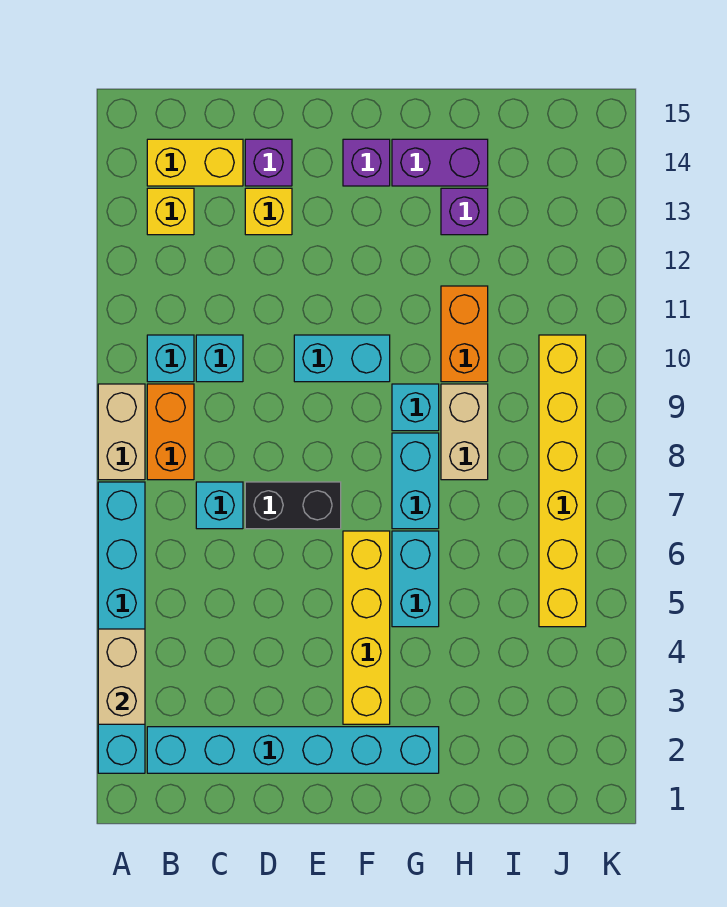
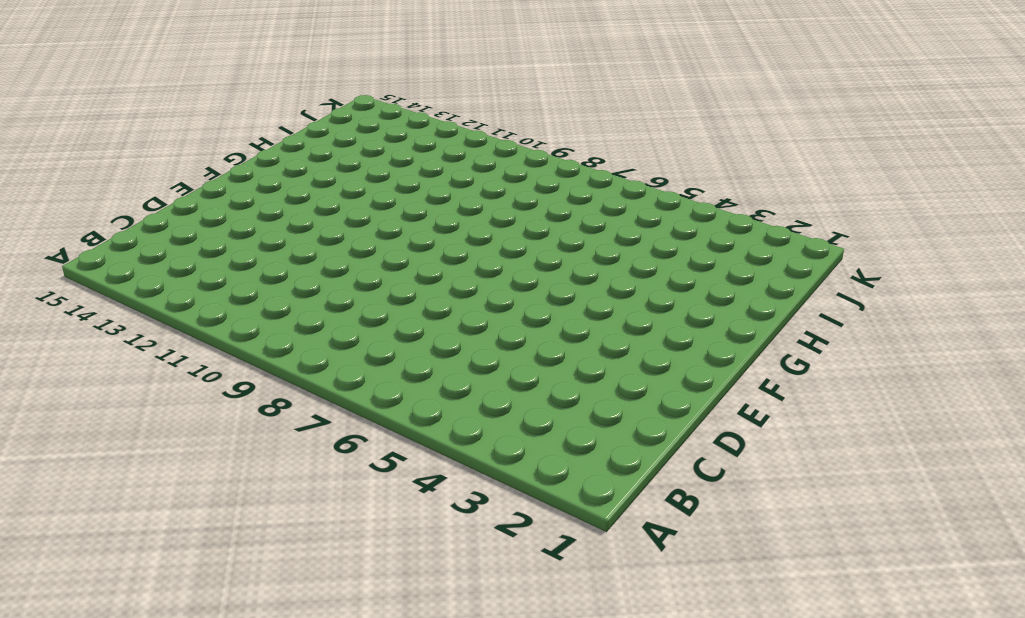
none -> cyan 1x6 brick [98,482,145,773]
none -> tan 1x2 brick [98,384,145,480]
none -> cyan 1x6 brick [147,727,439,773]

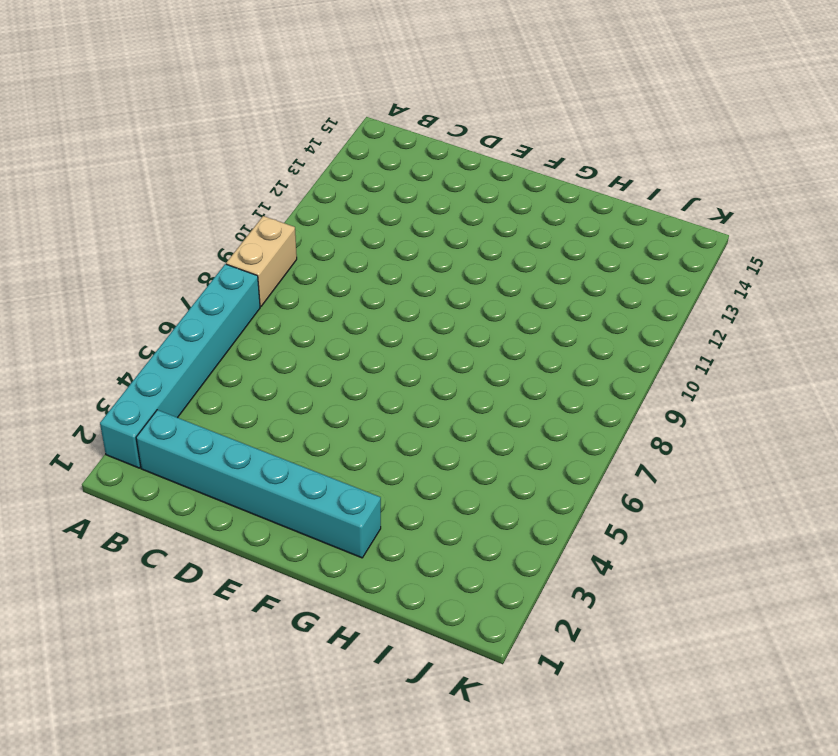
none -> orange 1x2 brick [147,384,194,480]
none -> cyan 1x1 brick [147,335,194,382]
none -> yellow 1x1 brick [147,188,194,235]

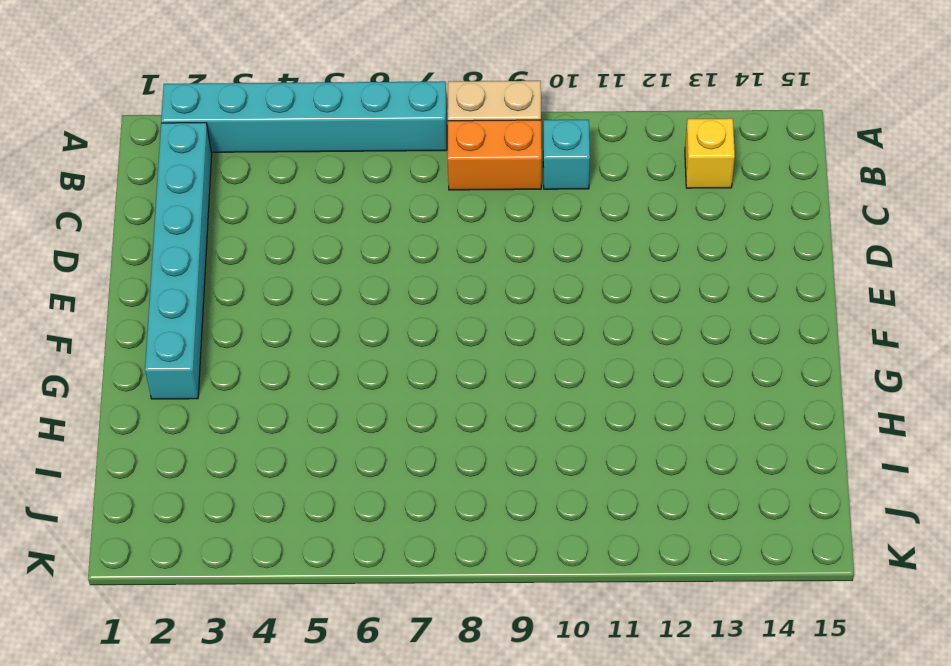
none -> yellow 1x2 brick [147,139,243,186]
none -> cyan 1x1 brick [196,482,243,529]
none -> cyan 1x1 brick [196,335,243,382]

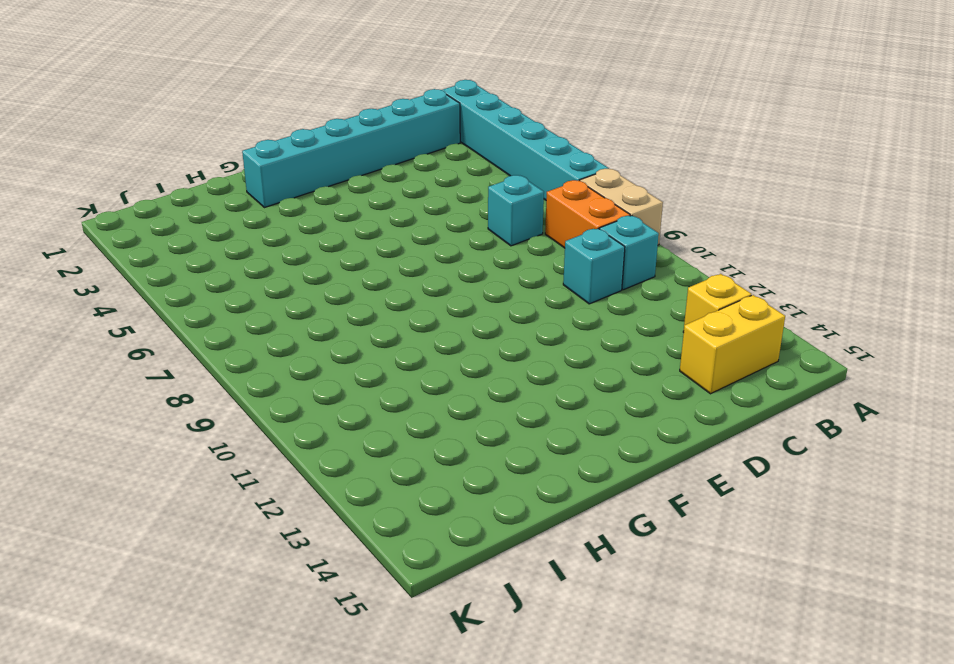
none -> black 1x2 brick [245,482,341,529]
none -> yellow 1x1 brick [245,188,292,235]
none -> purple 1x1 brick [245,139,292,186]

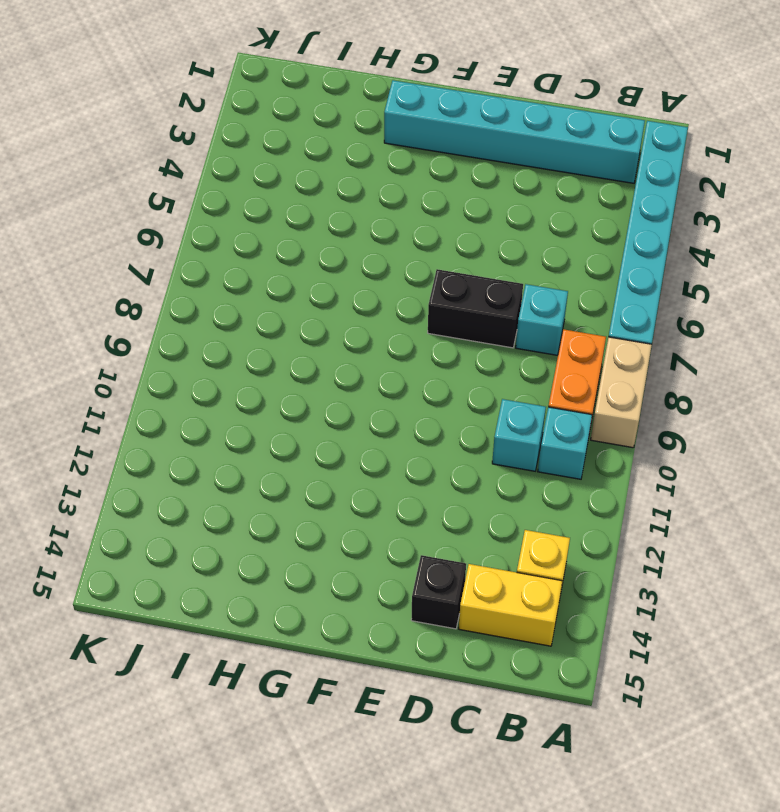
black 1x1 brick [411,555,466,629] -> purple 1x1 brick [245,139,292,186]
none -> yellow 1x1 brick [245,188,292,235]
none -> cyan 1x2 brick [294,335,390,382]
none -> yellow 1x4 brick [343,531,390,724]

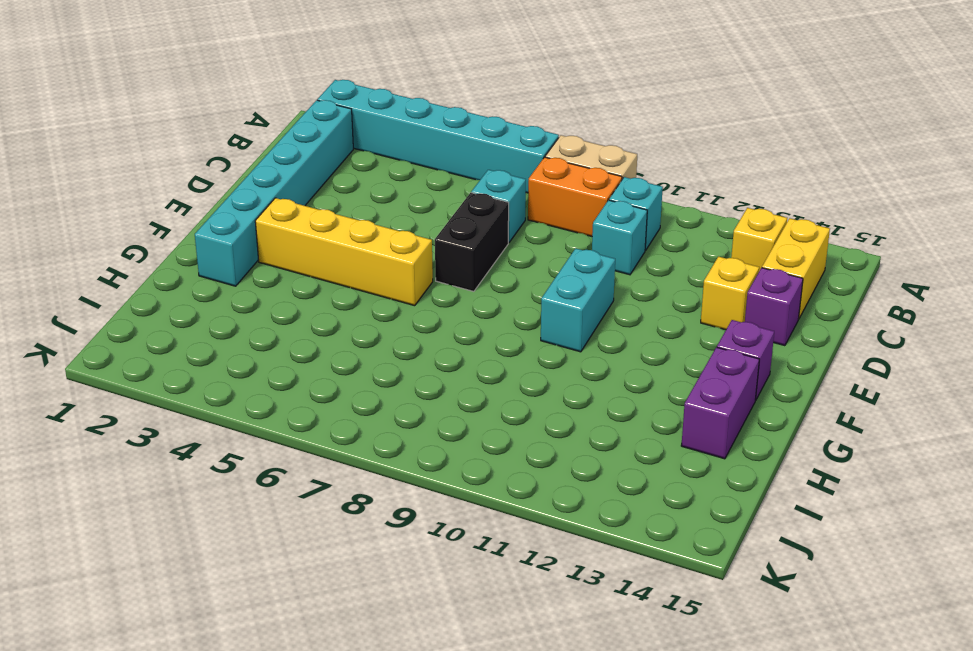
none -> cyan 1x2 brick [392,531,439,627]
none -> cyan 1x2 brick [392,433,439,529]
none -> cyan 1x1 brick [392,384,439,431]

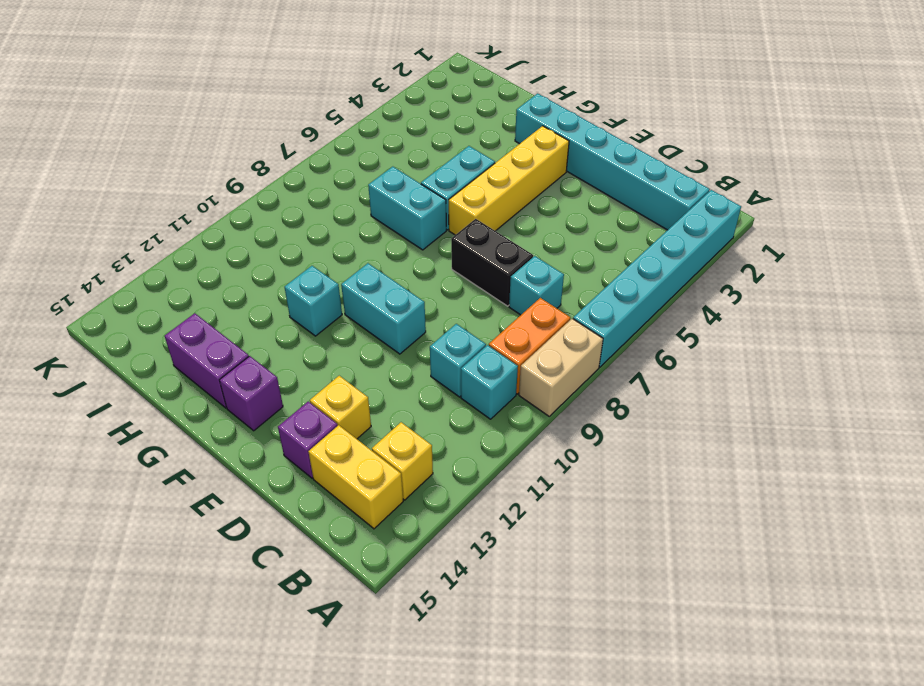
cyan 1x2 brick [368,167,446,250] -> cyan 1x2 brick turned to [392,433,439,529]
cyan 1x1 brick [285,266,342,336] -> cyan 1x1 brick moved to [392,384,439,431]
none -> tan 1x2 brick [441,384,488,480]
none -> orange 1x2 brick [441,286,488,382]
none -> purple 1x1 brick [441,188,488,235]

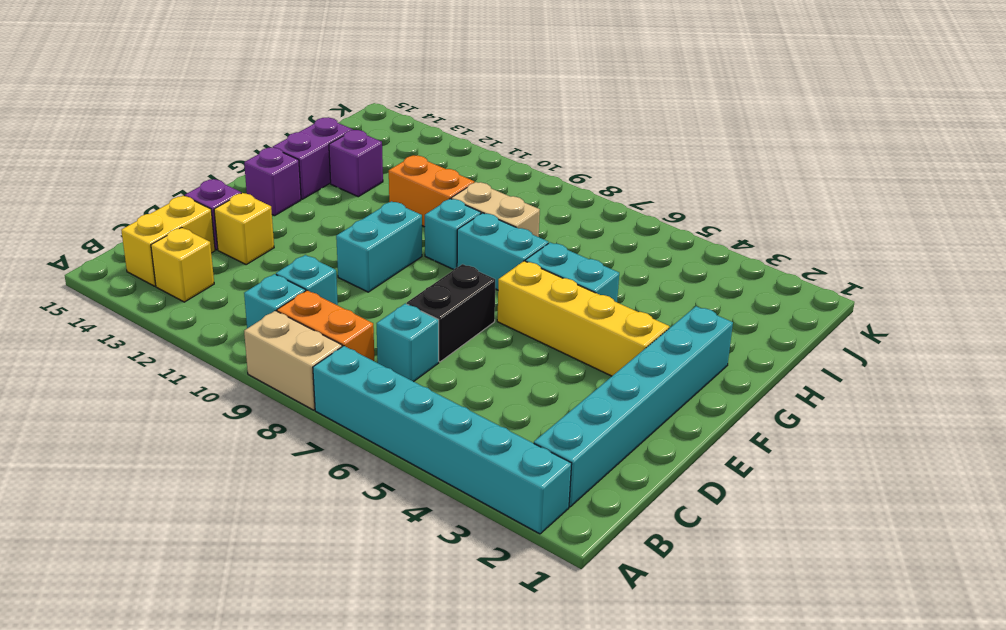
none -> yellow 1x6 brick [539,335,586,627]
none -> tan 1x2 brick [98,629,145,724]

